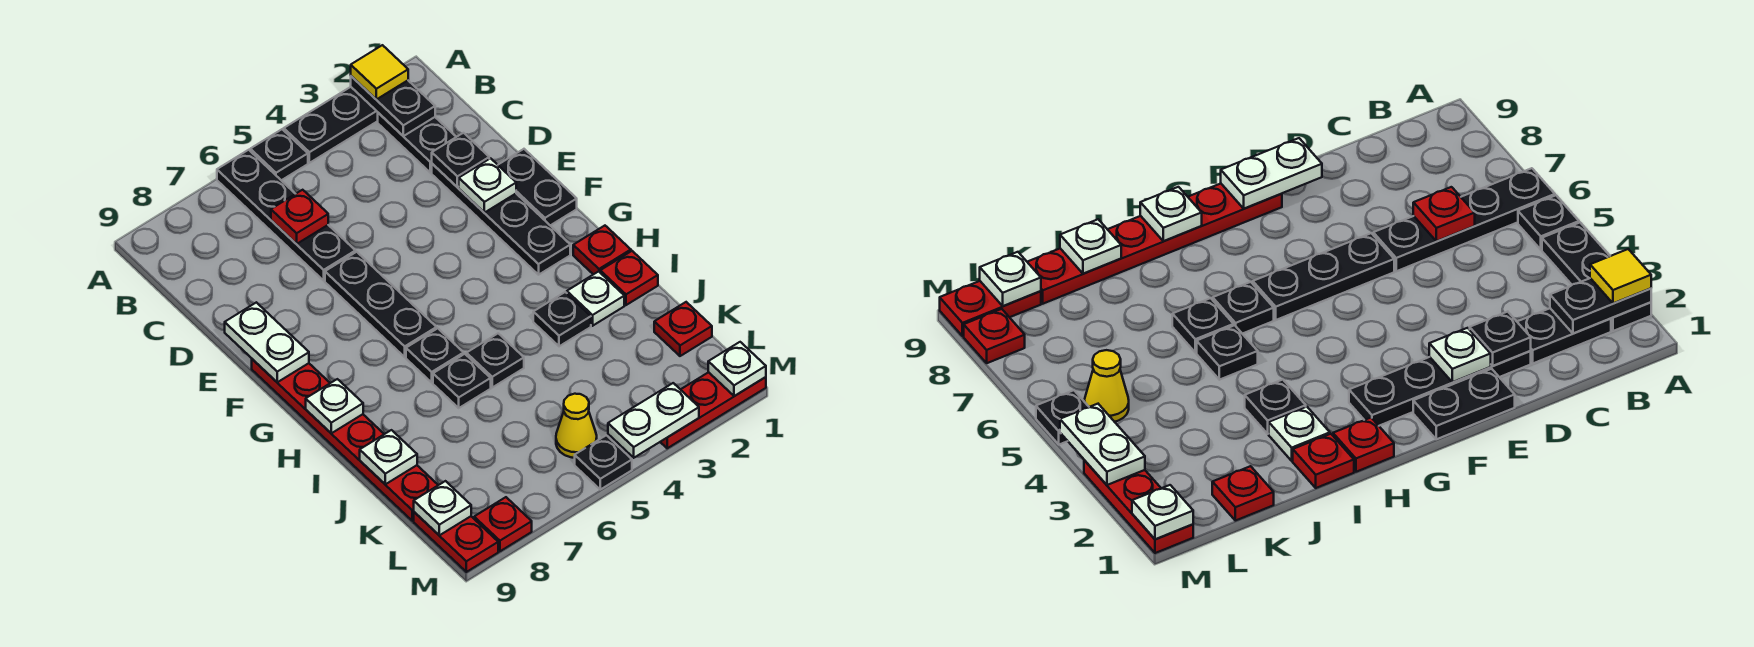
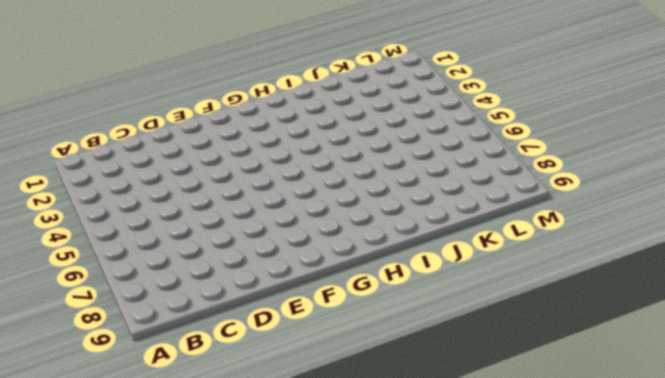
none -> black 1x3 plate [284,87,378,163]
none -> black 1x1 plate [250,129,308,180]
none -> black 1x4 plate [217,150,355,280]
none -> black 1x2 plate [378,113,456,173]

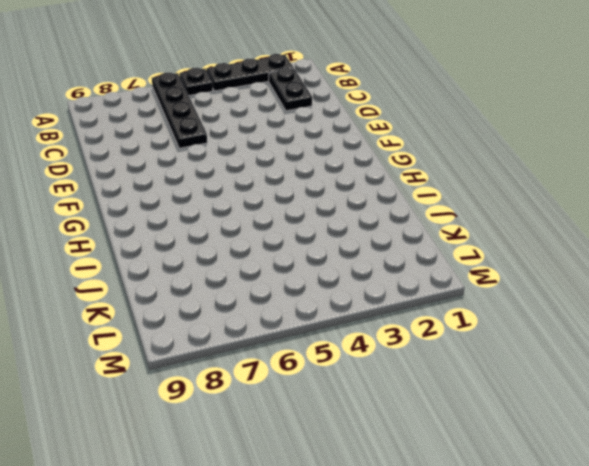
none -> black 1x4 plate [432,164,570,275]
none -> black 1x2 plate [498,149,577,226]
none -> black 1x3 plate [325,252,437,357]
none -> red 1x6 plate [252,359,438,521]

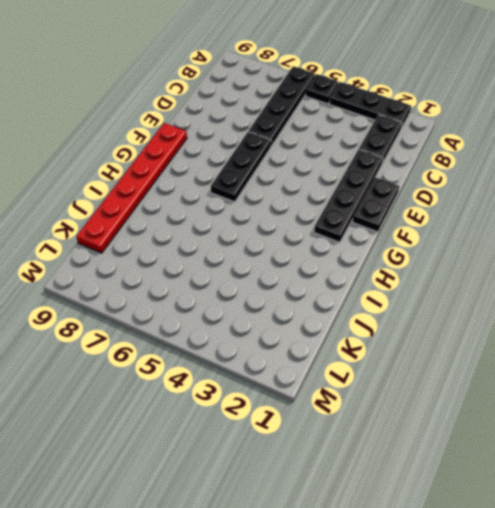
none -> red 1x1 plate [573,226,631,275]
none -> black 1x1 plate [406,328,464,382]
none -> red 1x1 plate [600,251,658,305]
none -> white 1x1 plate [567,271,624,326]

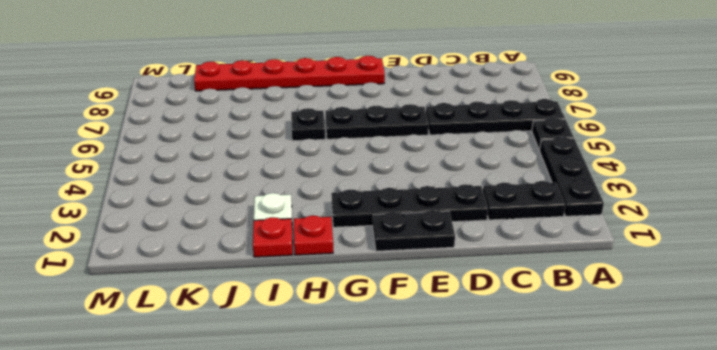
none -> black 1x1 plate [533,292,591,346]
none -> black 1x1 plate [466,333,524,387]
none -> black 1x1 plate [433,354,491,408]
none -> red 1x1 plate [654,302,712,356]

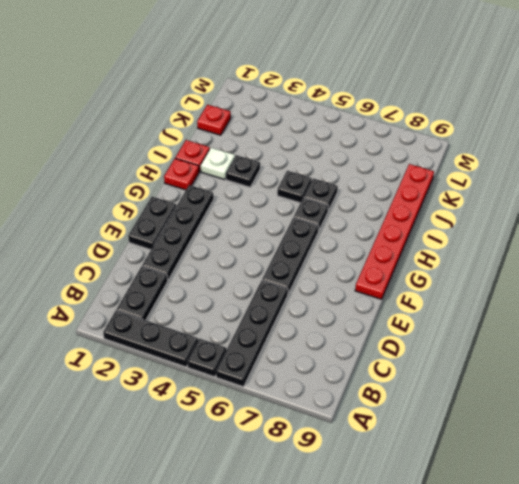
none -> yellow 1x1 cone [556,394,597,458]
none -> red 1x2 plate [414,512,498,572]
none -> red 1x3 plate [661,372,766,448]
none -> black 1x1 plate [575,435,632,489]

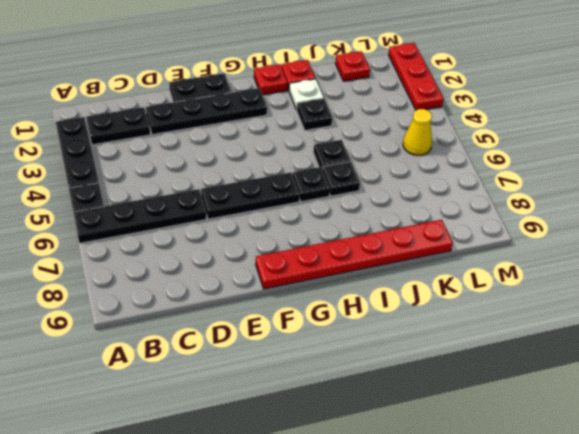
none -> red 1x2 plate [414,512,498,572]
none -> black 1x1 plate [575,435,632,489]
none -> red 1x1 plate [474,497,532,551]
none -> black 1x2 plate [351,76,435,136]

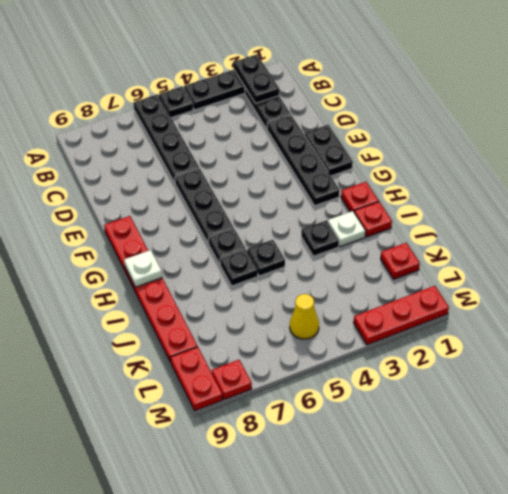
none -> black 1x1 plate [575,435,632,489]
none -> red 1x1 plate [271,190,328,244]
none -> black 1x1 plate [432,133,489,187]
none -> white 1x1 plate [459,158,516,213]

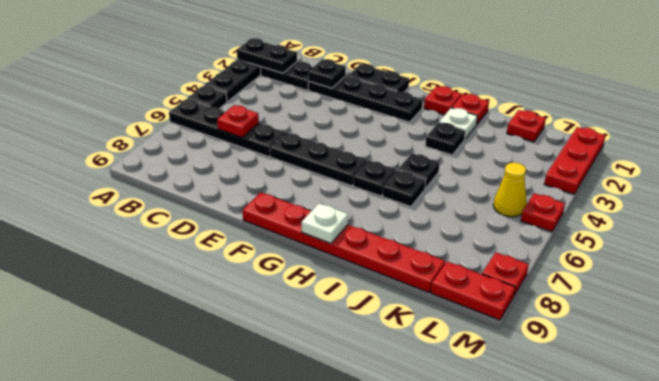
red 1x1 plate [521,193,565,232] -> black 1x1 plate [575,435,632,489]
none -> white 1x1 plate [459,158,516,213]
none -> white 1x2 plate [225,302,309,382]
none -> white 1x1 plate [360,430,417,484]
none -> white 1x1 plate [414,481,471,535]

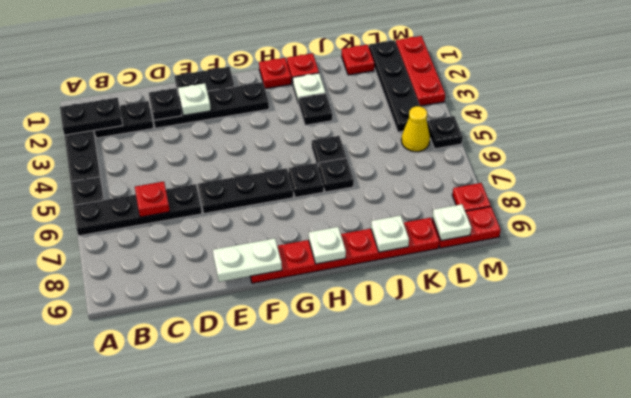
black 1x4 plate [369,40,420,132] -> none
none -> white 1x1 plate [708,342,766,396]
none -> white 1x2 plate [608,383,699,458]
none -> yellow 1x1 tile [351,45,408,99]

